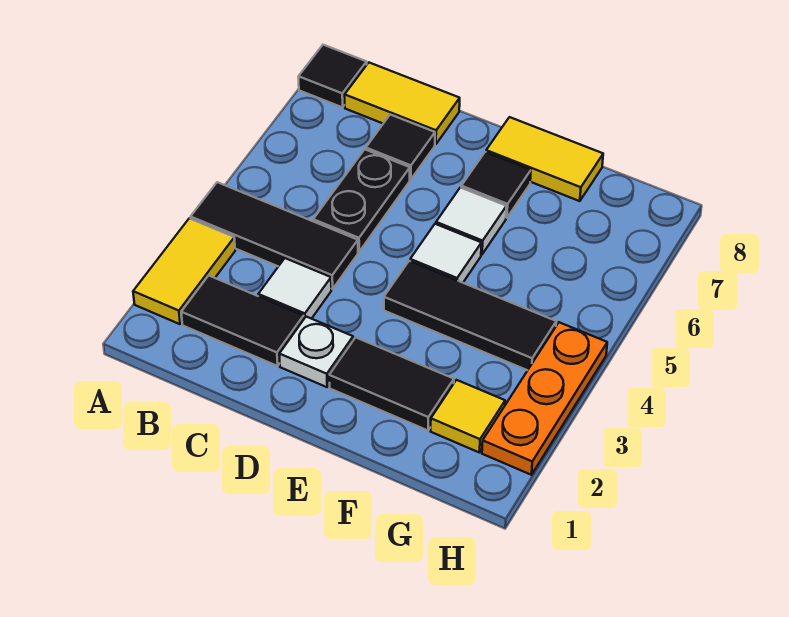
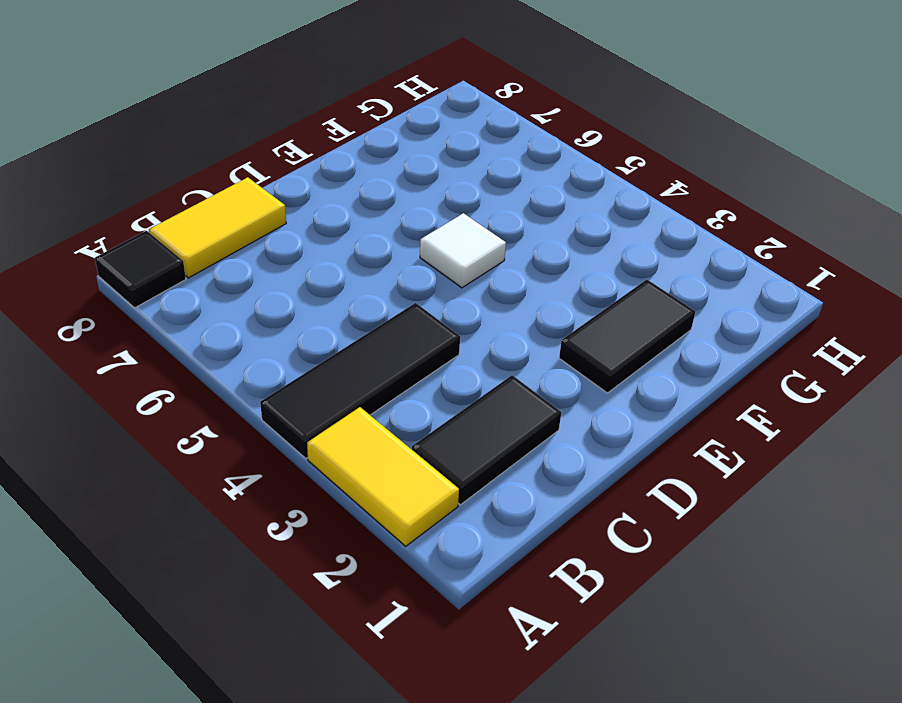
none -> white 1x1 tile [258,258,331,319]
none -> black 1x2 plate [313,149,410,252]
none -> black 1x1 tile [366,115,435,179]

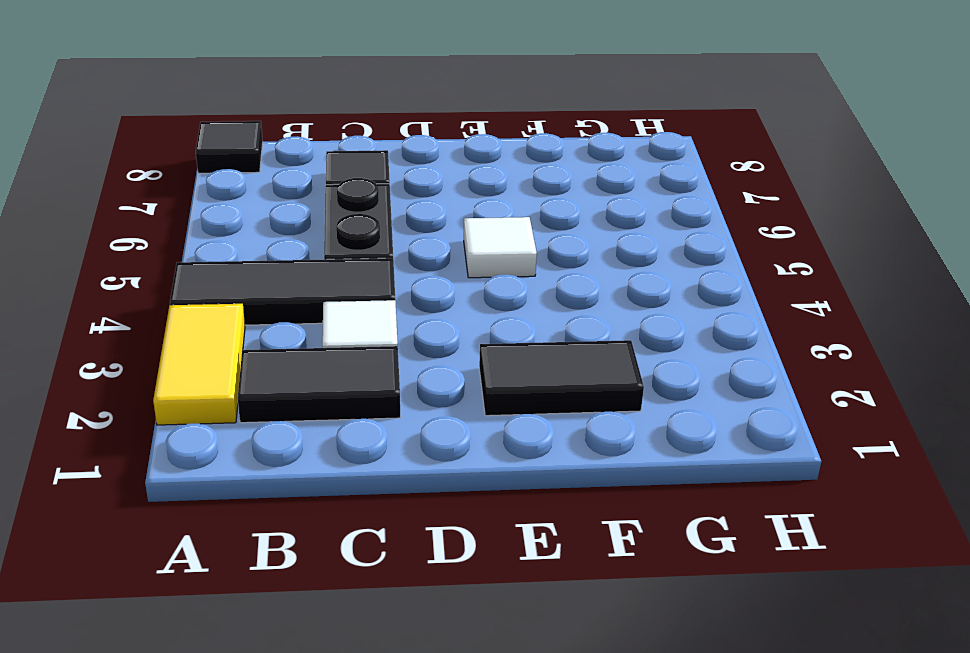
none -> yellow 1x2 tile [345,63,460,144]
none -> white 1x1 plate [279,317,353,387]
none -> black 1x3 tile [384,261,556,370]

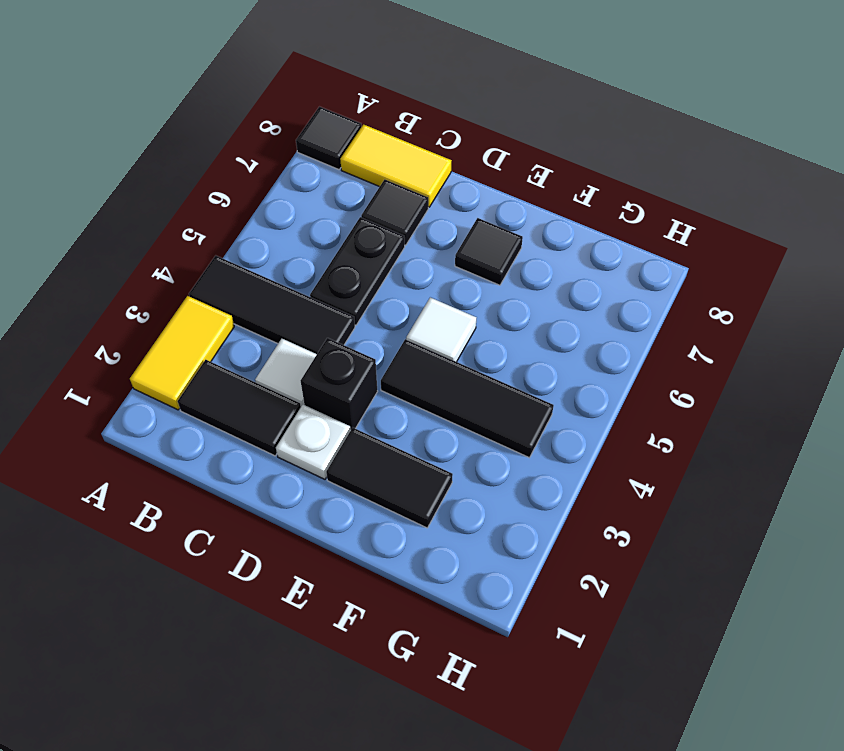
black 1x1 brick [301,338,378,430] -> none
none -> white 1x1 tile [436,187,506,254]
none -> yellow 1x2 tile [486,117,603,201]
none -> yellow 1x1 tile [431,380,505,453]

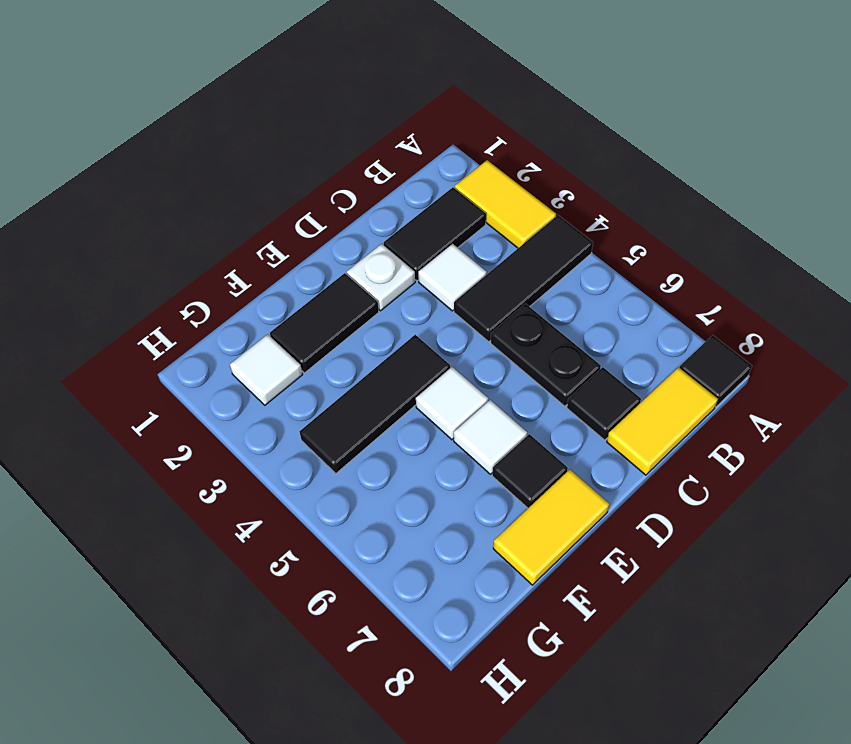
white 1x1 tile [230,334,303,405] -> yellow 1x1 tile [431,380,505,453]
none -> orange 1x3 plate [482,322,607,475]

